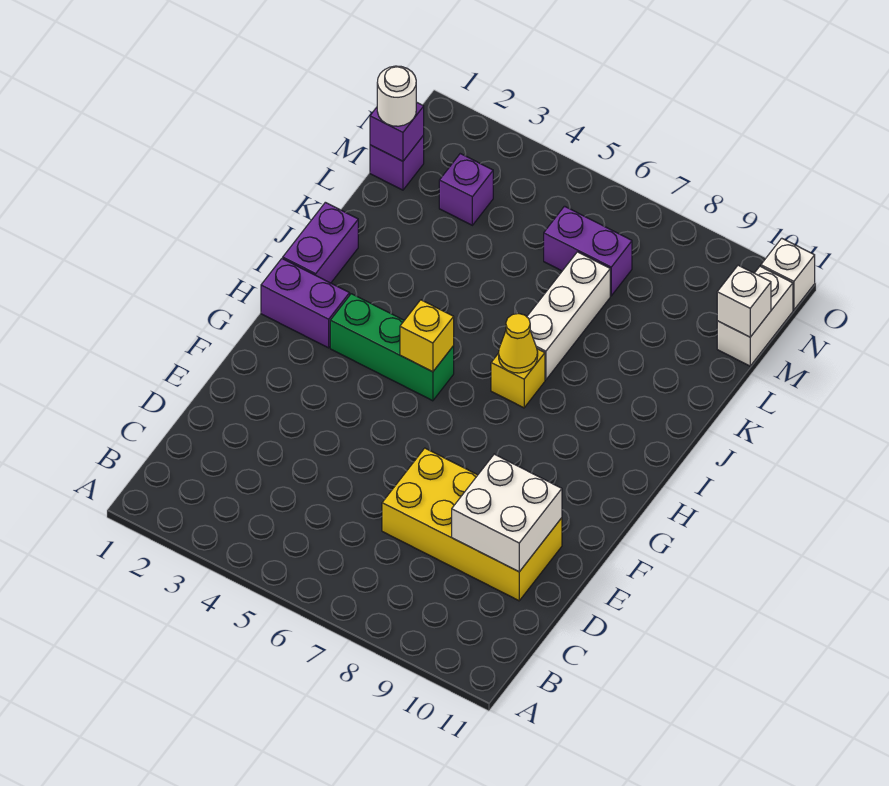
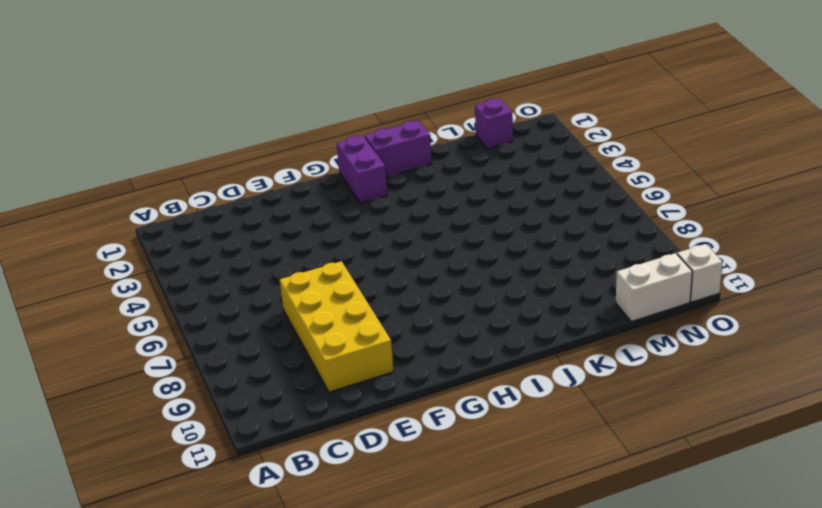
none -> green 1x3 brick [330,294,454,401]
none -> yellow 1x1 brick [491,349,545,408]
none -> white 1x3 brick [527,252,610,380]

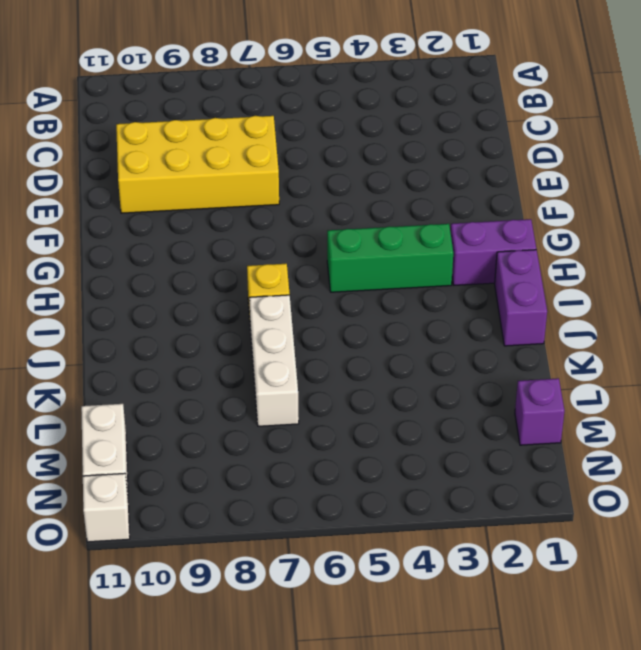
none -> purple 1x1 brick [439,154,493,225]
none -> purple 1x2 brick [544,206,632,296]
none -> white 2x2 brick [452,454,562,572]

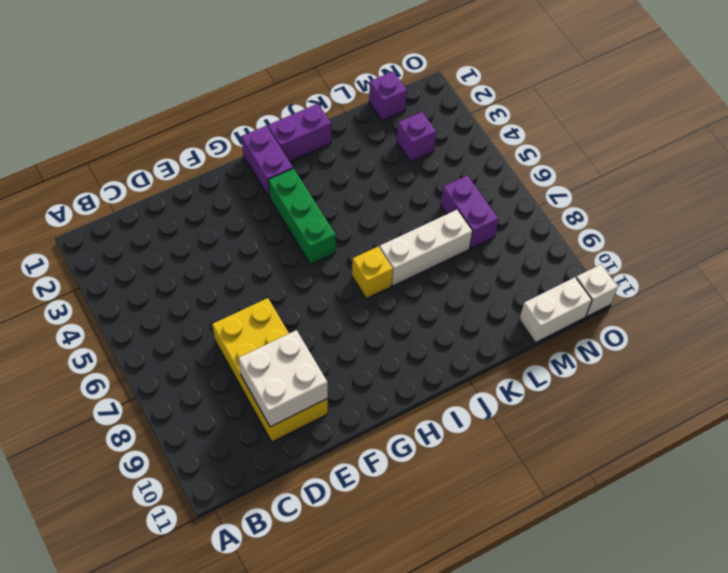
none -> yellow 1x1 brick [400,300,454,372]
none -> yellow 1x1 cone [499,314,538,373]
none -> purple 1x1 brick [370,102,424,161]

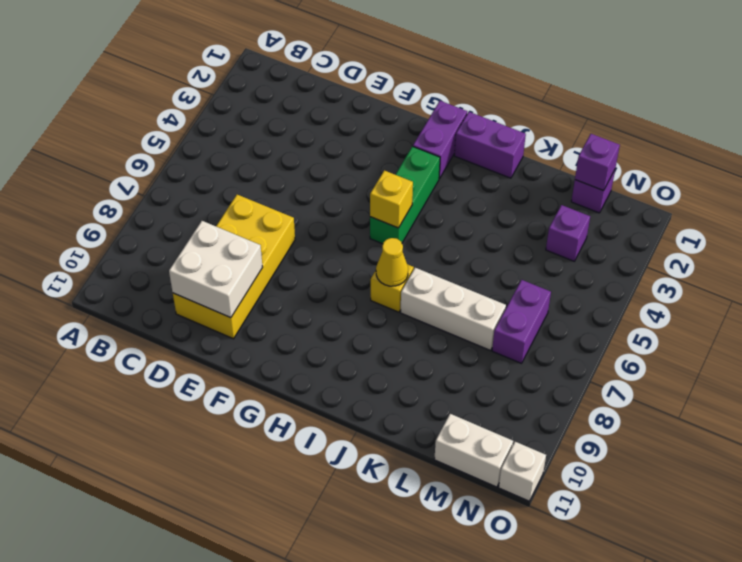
none -> white 1x1 brick [717,265,771,337]
none -> white 1x1 round brick [377,66,416,126]

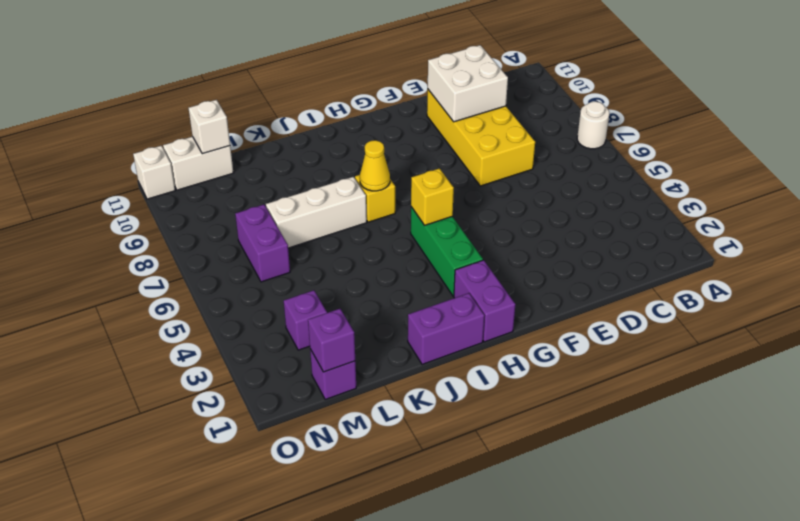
white 1x1 round brick [577,101,609,149] -> white 1x1 round brick moved to [377,66,416,126]

